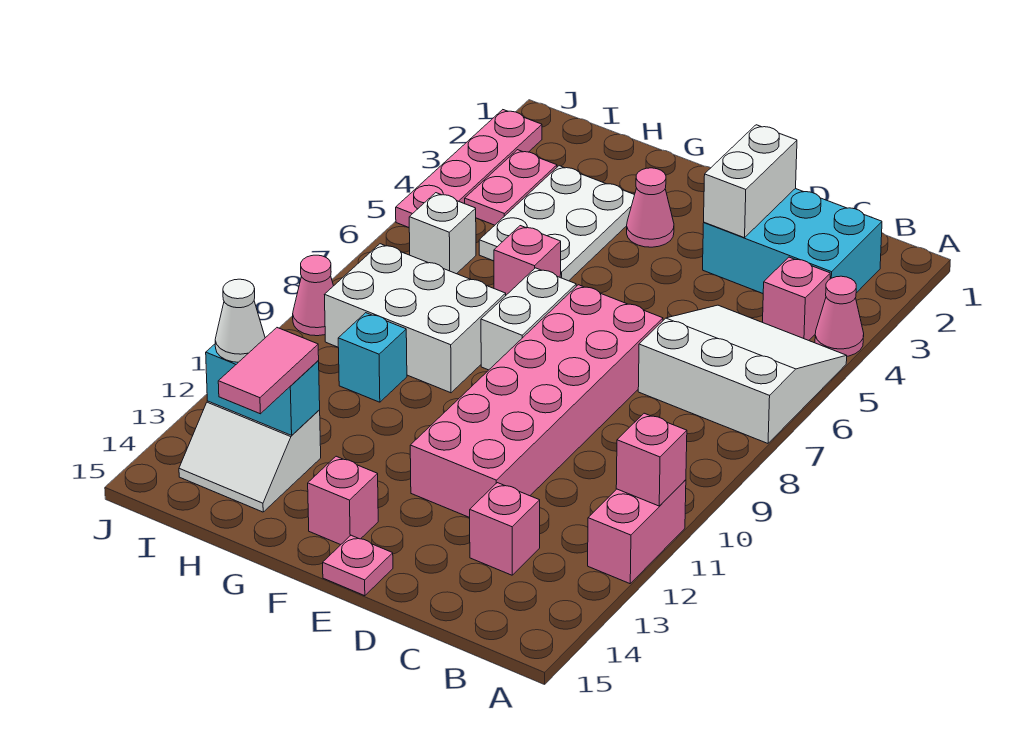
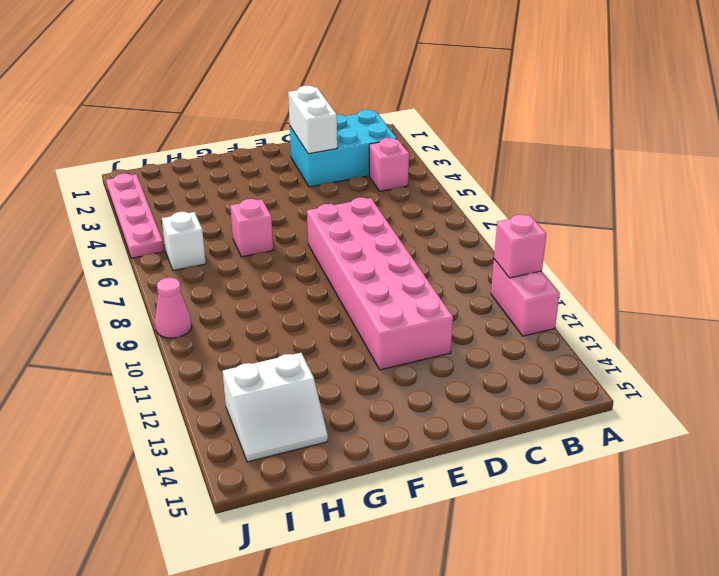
none -> pink 1x1 cone [815,276,864,356]
none -> white 3x3 slope [638,305,847,443]
none -> pink 1x1 brick [470,483,540,575]

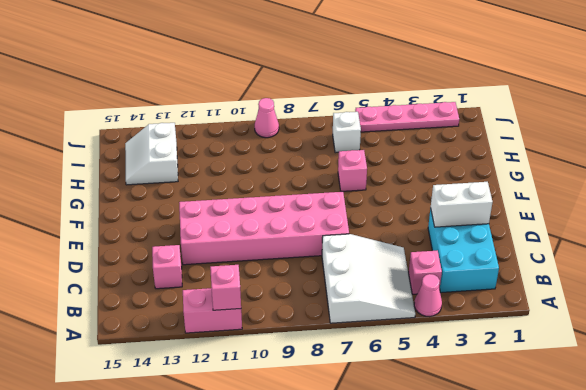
none -> pink 1x1 plate [323,535,393,596]
none -> pink 1x1 cone [627,168,674,247]
none -> white 1x2 brick [481,268,576,370]

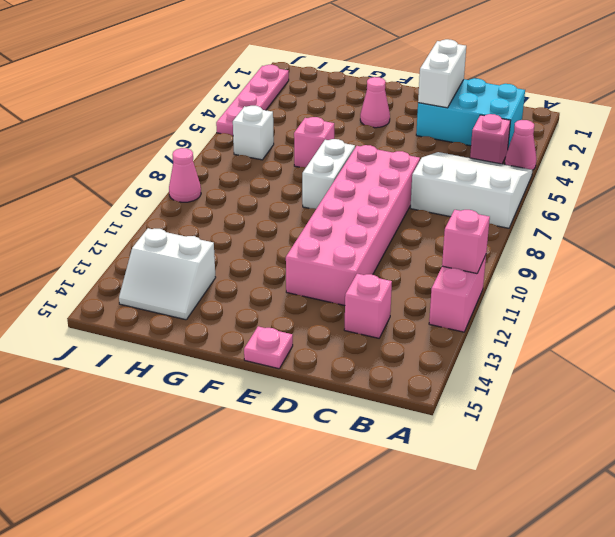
none -> pink 1x1 brick [308,456,378,545]
none -> white 2x3 plate [479,166,634,281]
none -> white 2x3 brick [324,244,506,393]

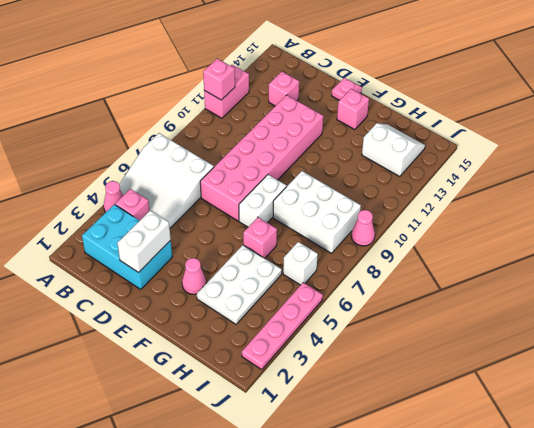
none -> cyan 1x1 brick [338,313,407,402]
none -> pink 1x2 plate [465,150,557,225]
none -> cyan 1x2 brick [206,344,320,435]

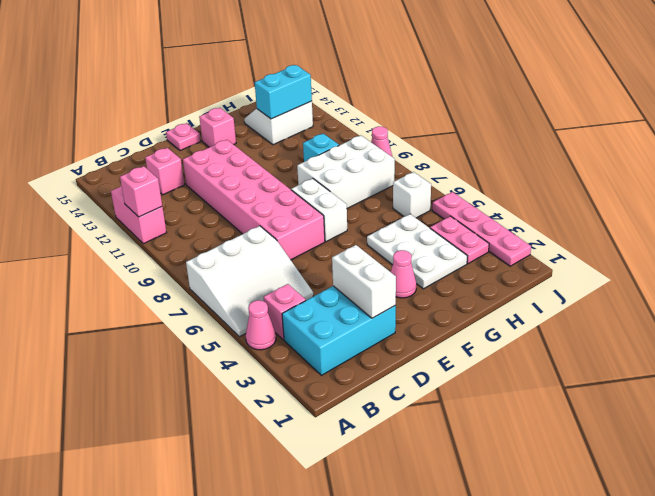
none -> pink 1x1 brick [494,226,561,295]
none -> pink 1x2 tile [218,328,319,414]
none -> white 1x1 cone [215,279,265,362]

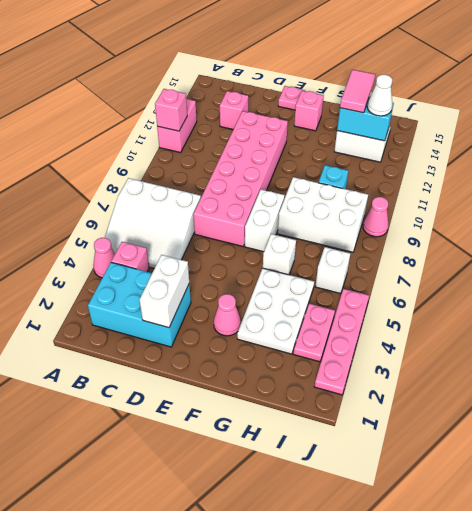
white 1x1 brick [263,234,296,275] -> pink 1x1 brick [494,226,561,295]

